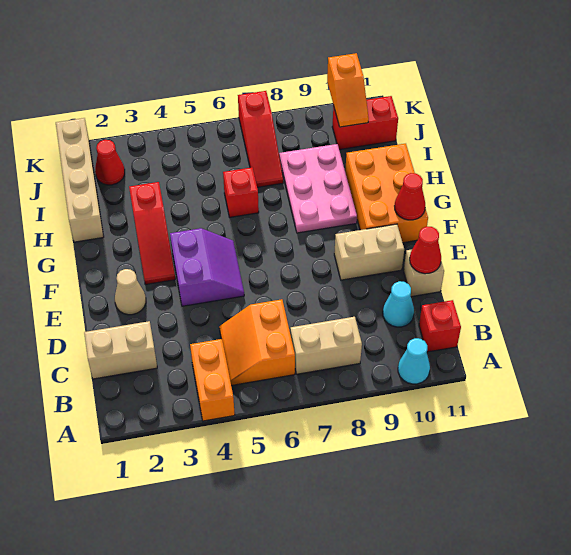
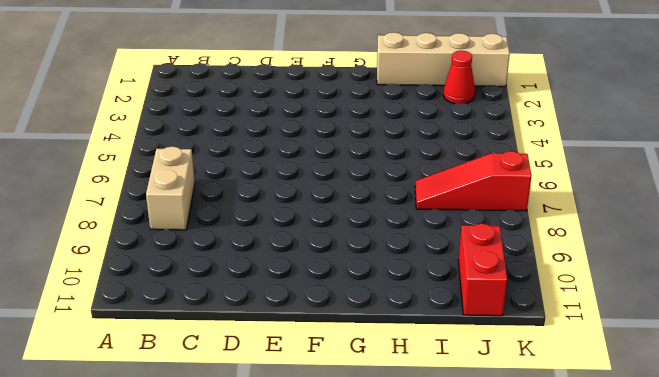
none -> orange 1x2 brick [190,339,235,421]
none -> cyan 1x1 cone [398,338,430,384]
none -> orange 2x2 slope [219,299,295,386]

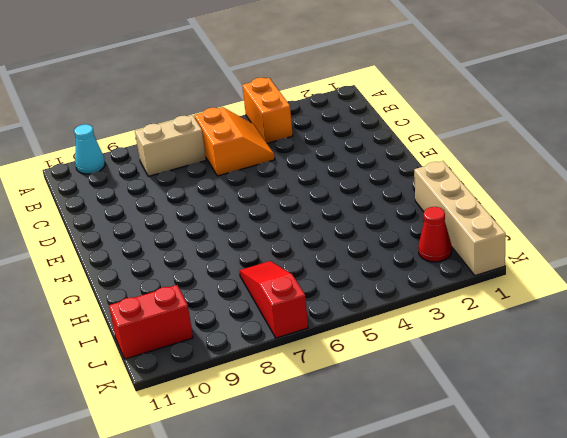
none -> red 1x1 brick [419,300,461,352]
none -> tan 1x2 brick [84,321,157,379]
none -> cyan 1x1 cone [383,281,414,327]

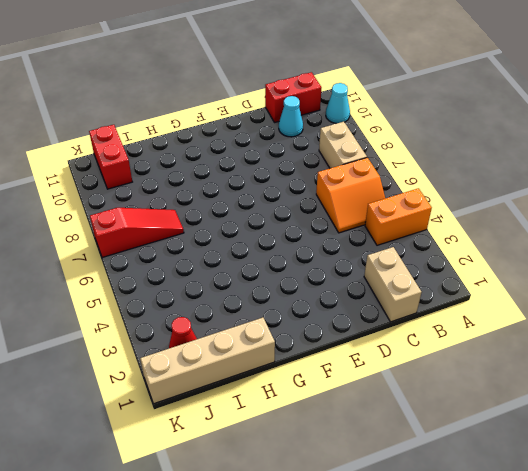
red 1x2 brick [265,72,322,123] -> red 1x1 brick [419,300,461,352]
none -> tan 1x1 brick [404,249,444,297]
none -> tan 1x1 cone [115,269,146,315]
none -> purple 2x2 slope [170,228,244,306]

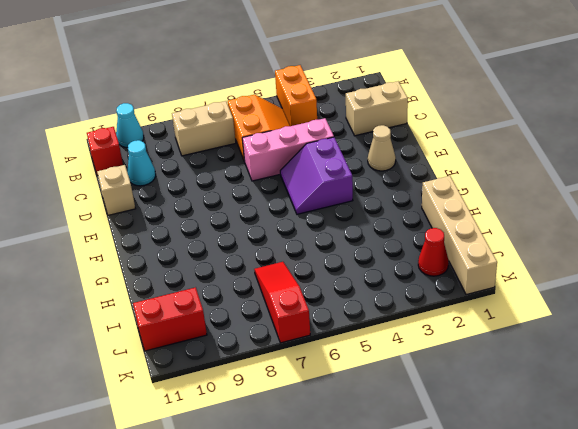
pink 1x3 brick [242,118,334,181] -> none
none -> tan 1x2 brick [334,224,404,280]
none -> red 1x3 slope [129,182,175,285]
none -> orange 2x3 brick [345,144,428,243]

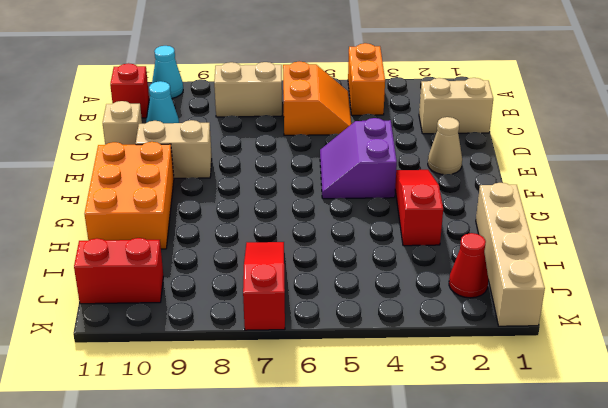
none -> pink 2x3 plate [279,144,357,233]
none -> red 1x1 brick [223,167,259,217]
none -> red 1x1 cone [410,226,441,274]

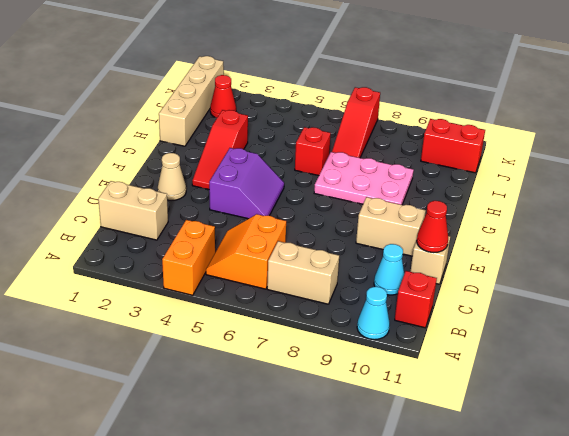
pink 2x3 plate [314,152,414,205] -> pink 2x3 plate turned to [279,144,357,233]
none -> orange 2x3 brick [345,144,428,243]
none -> red 1x1 cone [395,173,425,220]
none -> orange 1x2 slope [327,53,369,127]

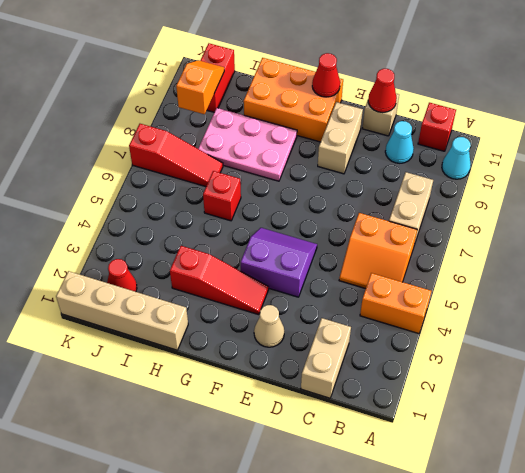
orange 1x2 slope [176,60,224,114] -> orange 1x2 slope turned to [327,53,369,127]

